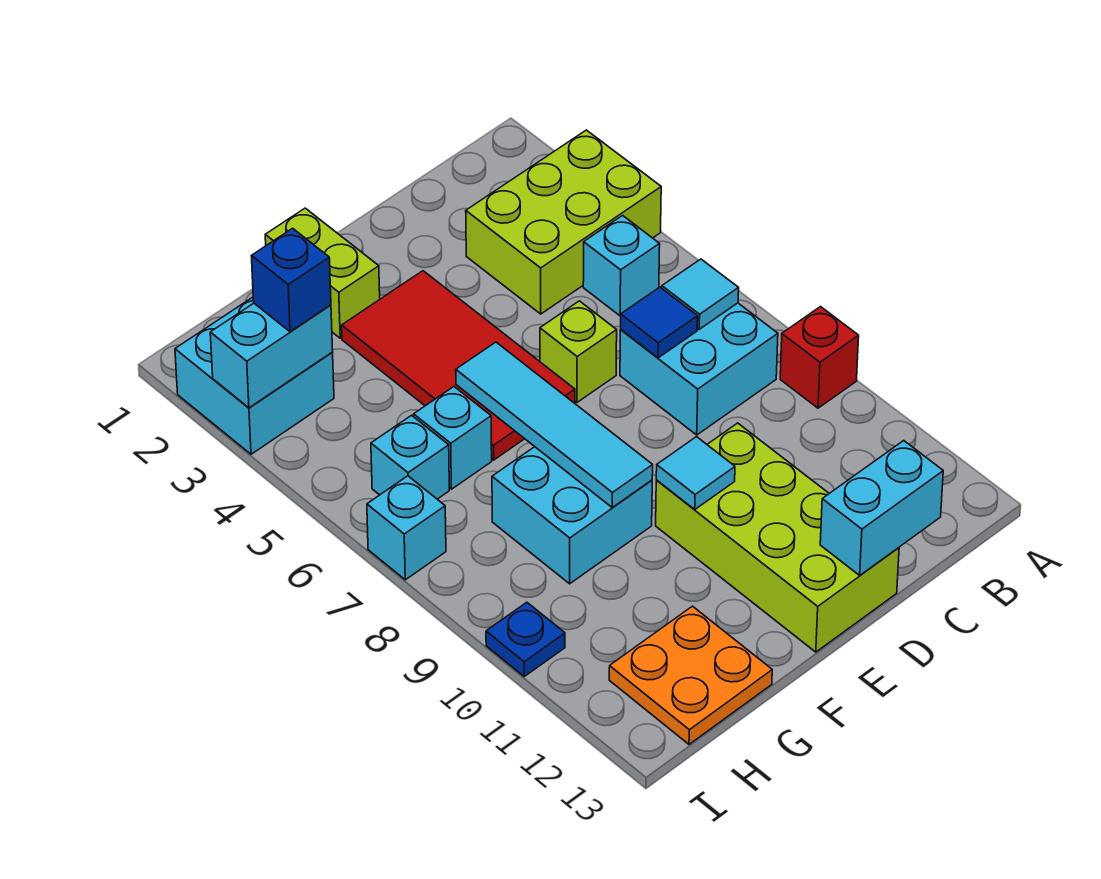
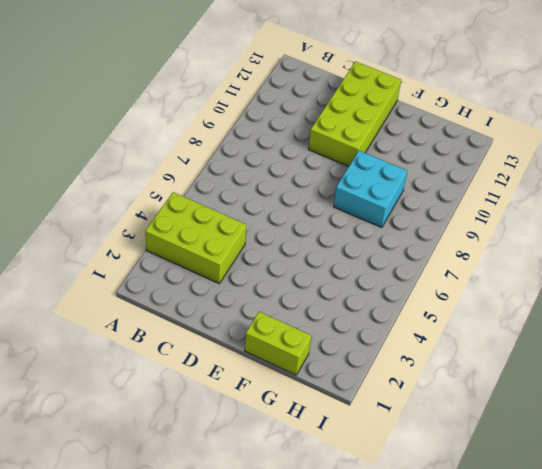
lime 1x2 brick [245,311,311,375] -> lime 1x2 brick turned to [265,208,380,338]
none -> red 1x1 brick [780,307,859,408]
none -> cyan 1x1 brick [583,216,660,316]
none -> cyan 2x2 brick [620,303,778,435]

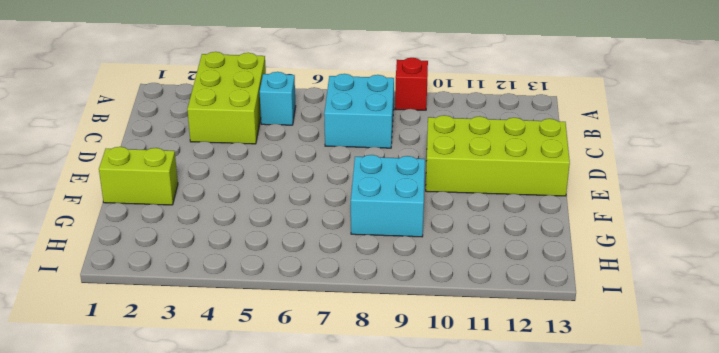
none -> lime 1x1 brick [540,301,617,402]
none -> red 2x4 tile [342,271,575,460]
none -> cyan 1x1 brick [414,387,492,489]

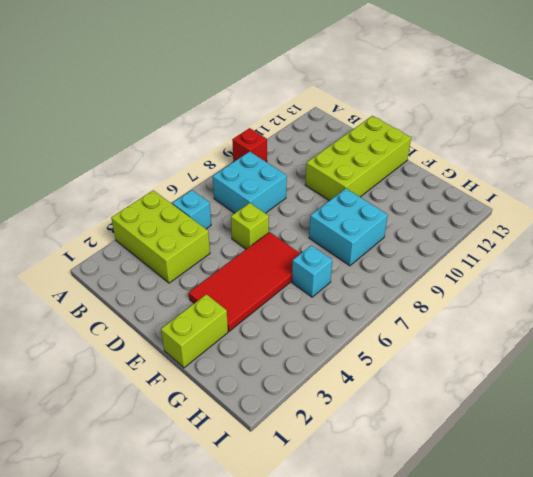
none -> orange 2x2 plate [609,606,772,744]
none -> cyan 2x2 brick [175,297,334,454]
none -> cyan 1x1 brick [371,415,449,499]

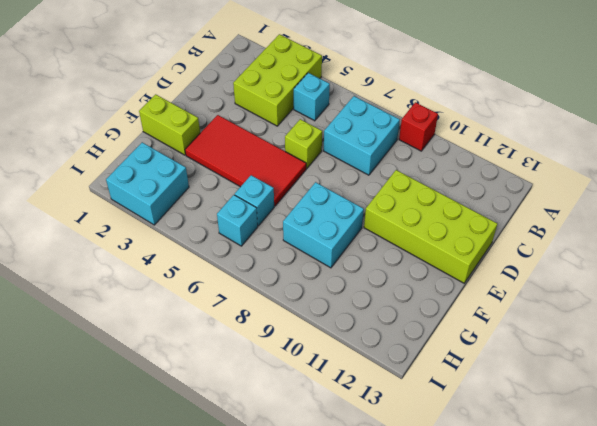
none -> orange 2x2 plate [609,606,772,744]
none -> cyan 1x1 brick [367,476,446,580]
none -> blue 1x1 plate [486,602,565,676]

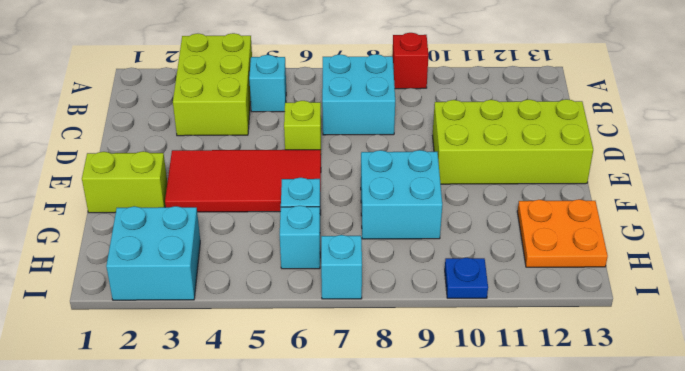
none -> cyan 1x1 tile [662,259,739,329]
none -> blue 1x1 tile [621,287,698,358]
none -> cyan 1x2 brick [820,441,943,575]

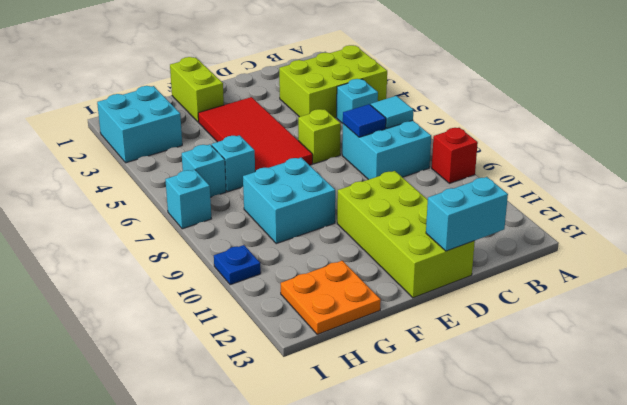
none -> cyan 1x1 tile [656,437,735,510]
none -> cyan 1x4 tile [456,342,653,507]
none -> cyan 1x2 brick [210,303,333,408]

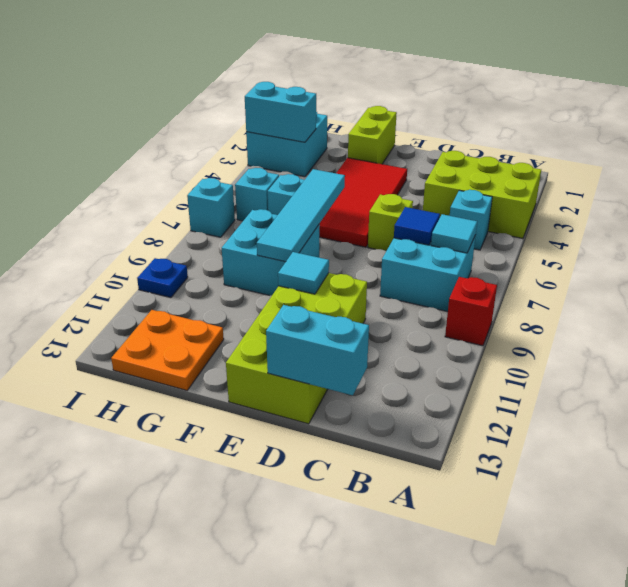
none -> blue 1x1 brick [252,228,331,332]

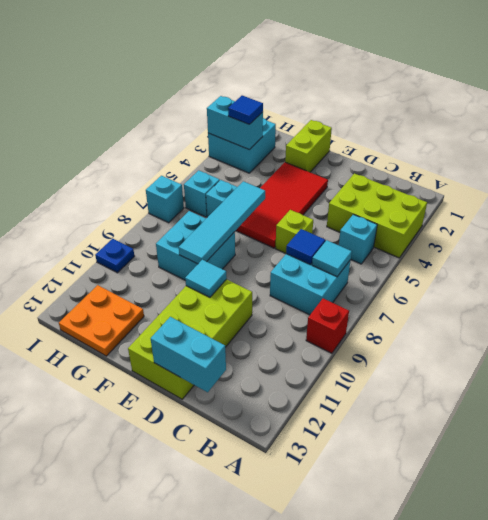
blue 1x1 tile [228,96,263,124] -> blue 1x1 brick [252,228,331,332]

